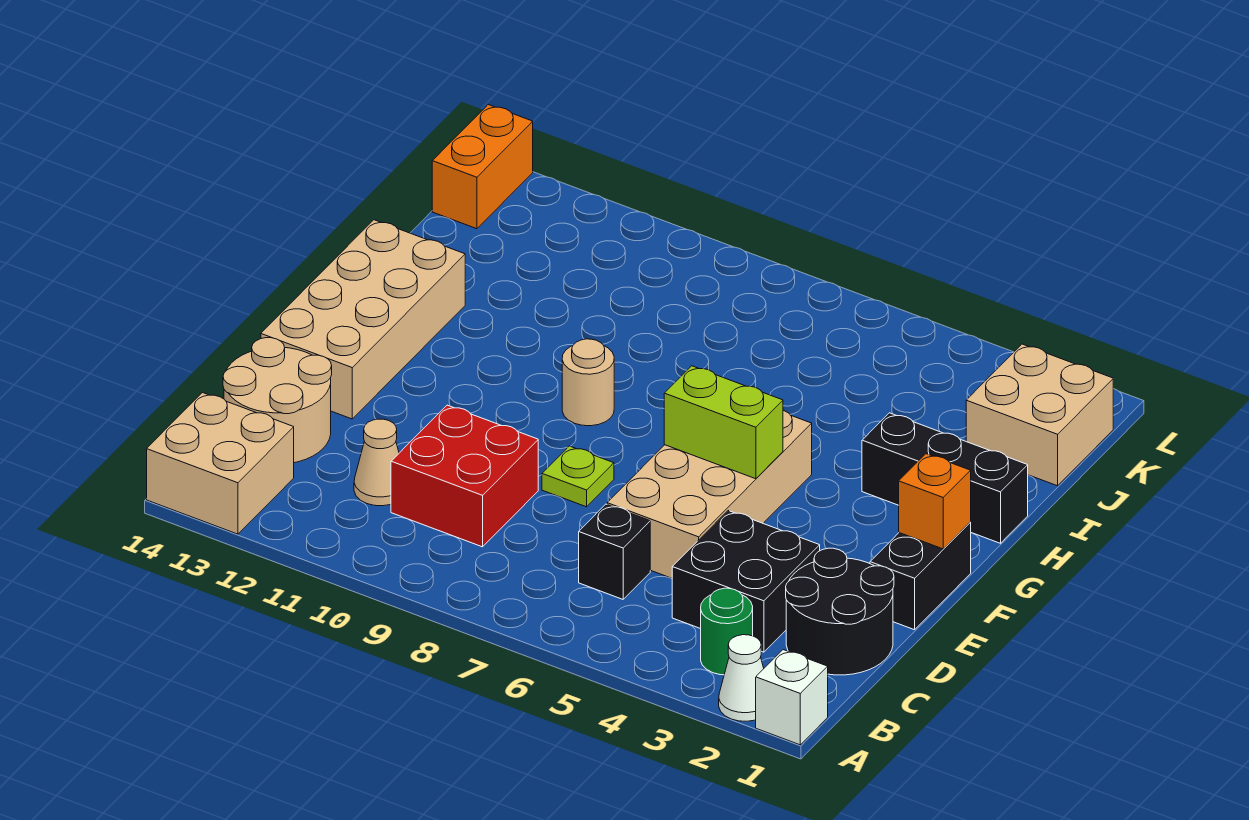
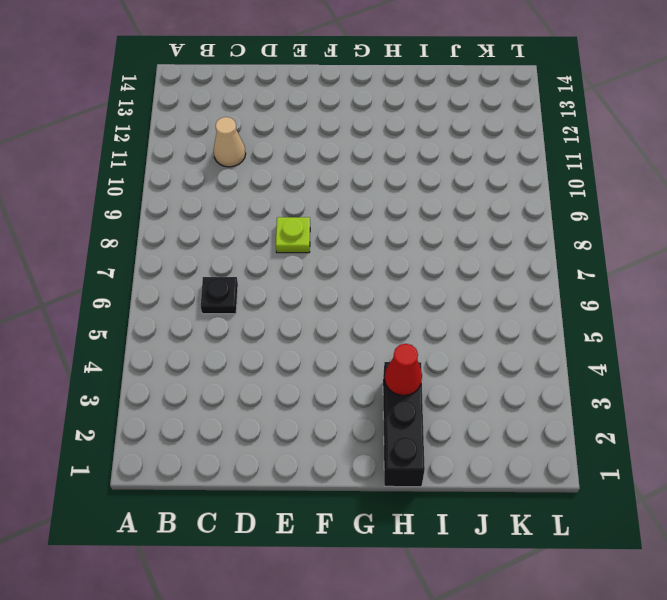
black 1x1 plate [201,277,238,314] -> black 1x1 brick [579,504,650,599]
red 1x1 cone [385,344,422,396] -> none
none -> white 1x1 brick [756,650,828,745]
none -> white 1x1 cone [719,635,764,721]
none -> tan 2x2 brick [147,393,294,534]

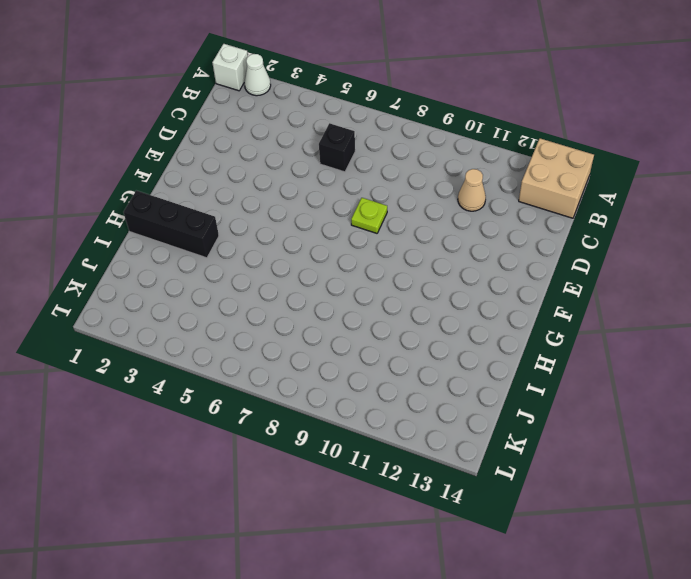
none -> green 1x1 round brick [701,588,753,675]
none -> black 2x2 round brick [786,548,894,675]
none -> black 2x2 brick [672,511,820,652]

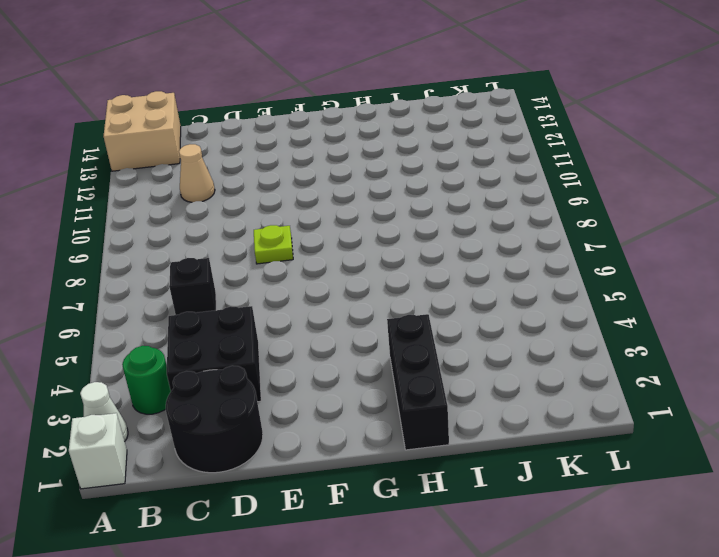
none -> red 2x2 brick [391,405,538,547]
none -> tan 2x2 round brick [223,338,332,463]
none -> tan 2x4 brick [607,411,812,578]

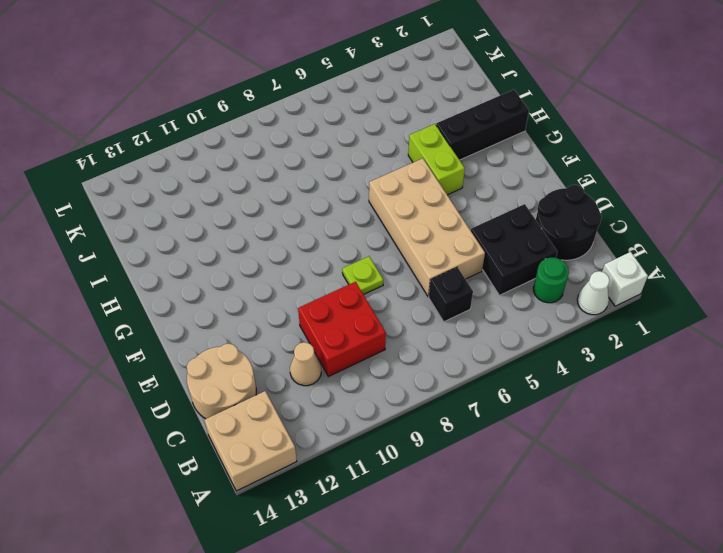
lime 1x2 brick [408,124,465,195] -> lime 1x2 brick turned to [664,366,783,479]
none -> black 1x2 brick [870,523,971,630]
none -> tan 2x4 brick [261,220,465,419]
none -> tan 1x1 round brick [562,339,614,426]

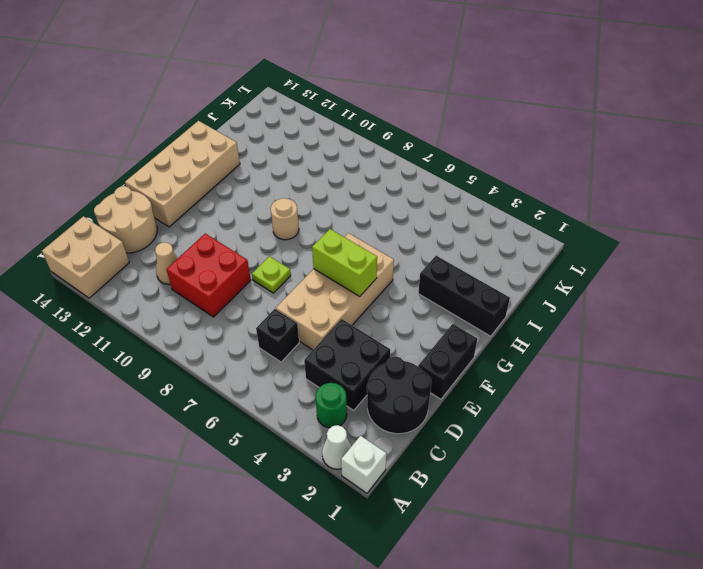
none -> tan 2x2 brick [966,344,1113,486]
none -> orange 1x2 brick [432,105,533,229]
none -> orange 1x1 brick [899,454,971,549]

